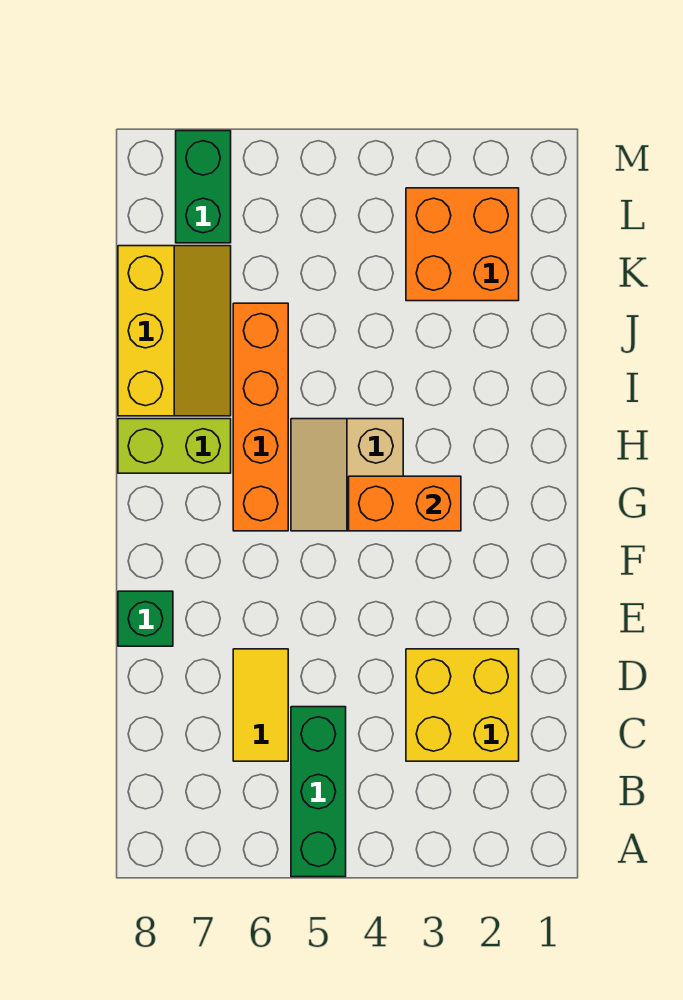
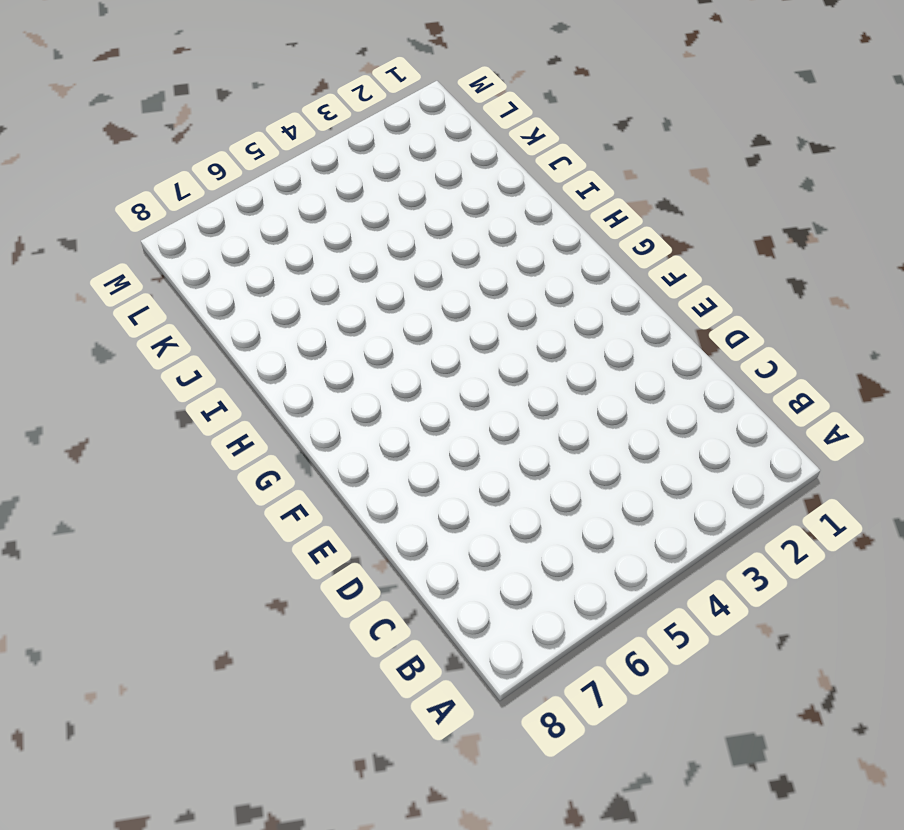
none -> green 1x3 brick [291,707,346,877]
none -> yellow 2x2 brick [406,649,519,761]

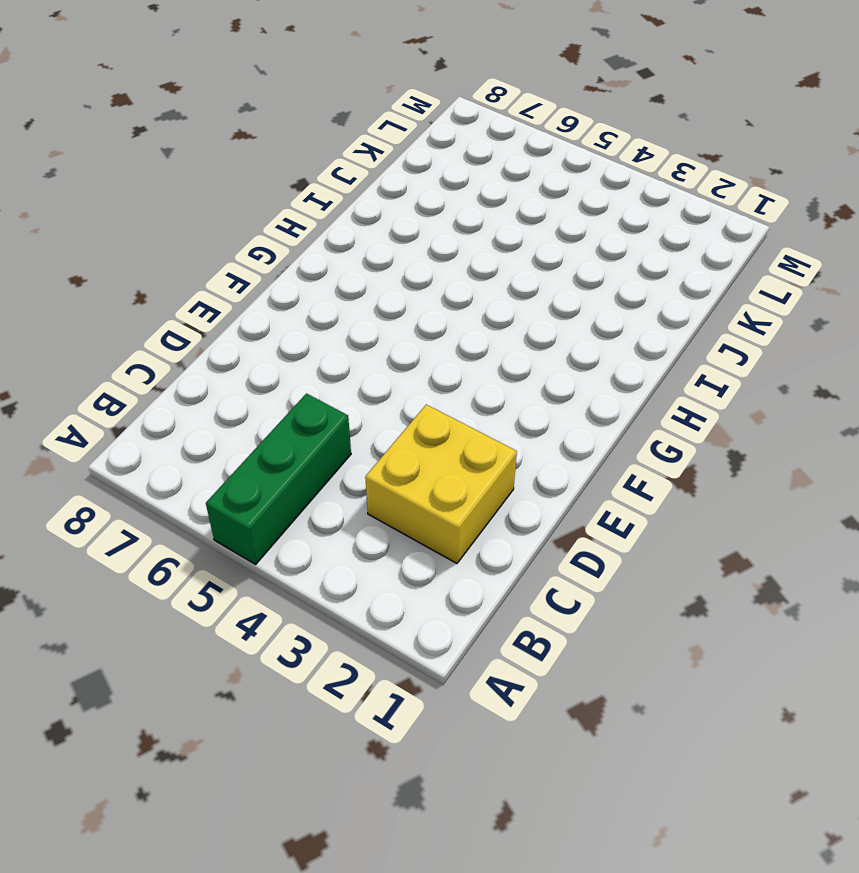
none -> yellow 1x2 tile [233,649,288,761]
none -> green 1x1 brick [118,591,173,646]

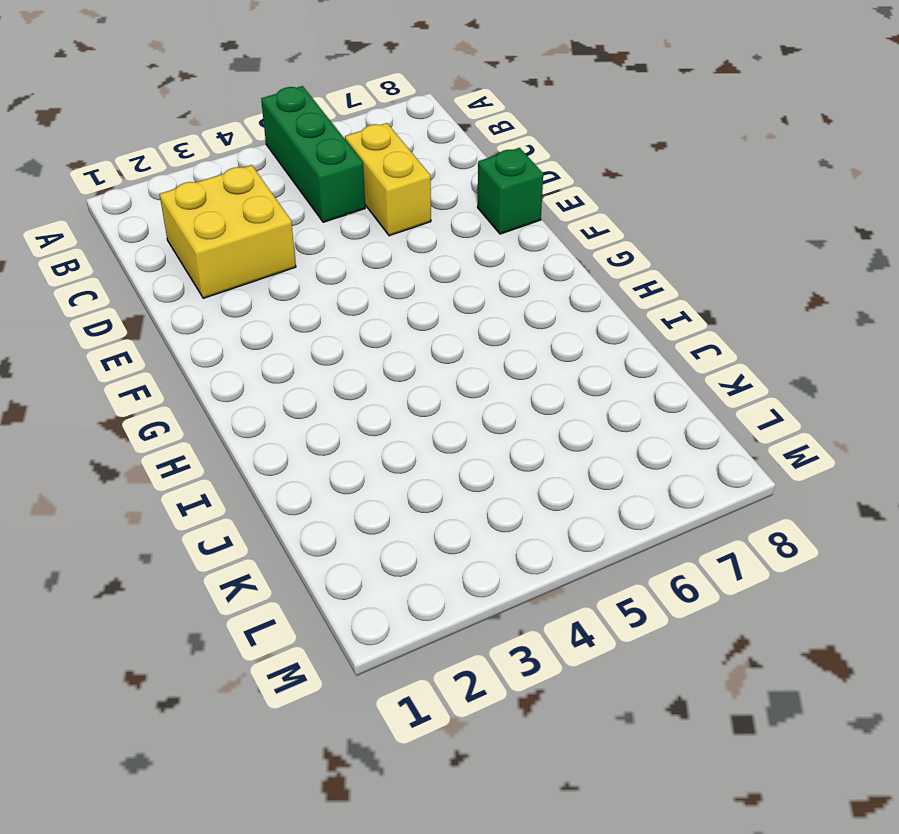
yellow 1x2 brick [345,123,431,236] -> yellow 1x2 tile [233,649,288,761]
none -> tan 2x2 slope [291,419,403,531]
none -> orange 1x4 brick [233,303,288,531]

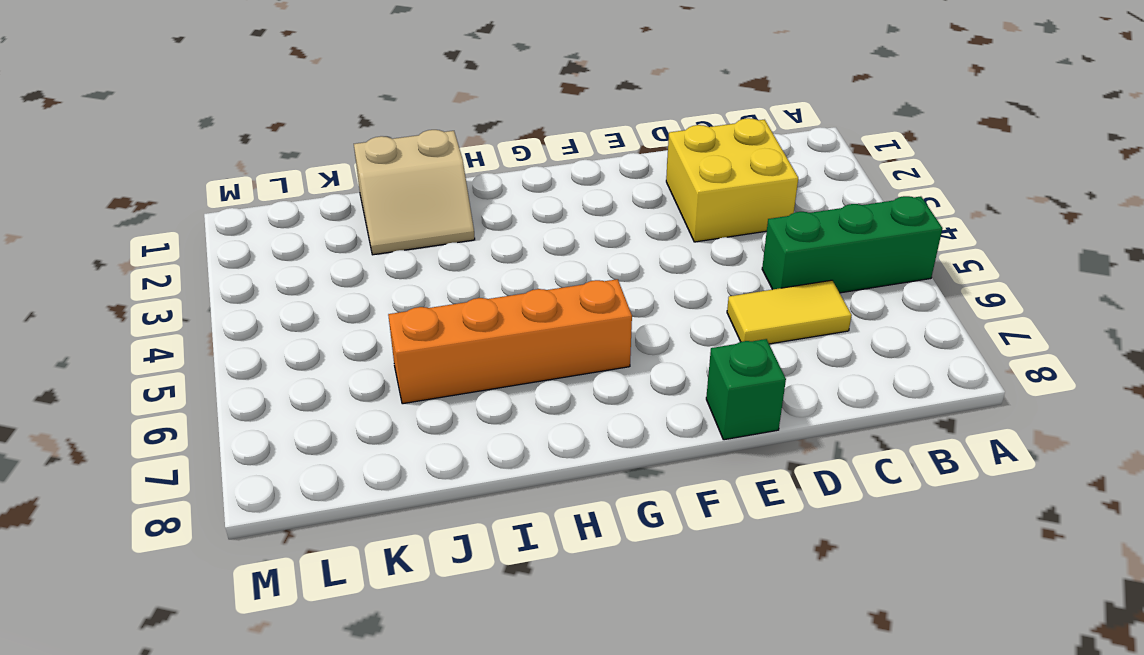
tan 2x2 slope [354,130,475,255] -> tan 2x2 slope moved to [291,419,403,531]
none -> lime 1x2 brick [118,419,231,473]
none -> yellow 2x3 slope [118,246,231,416]

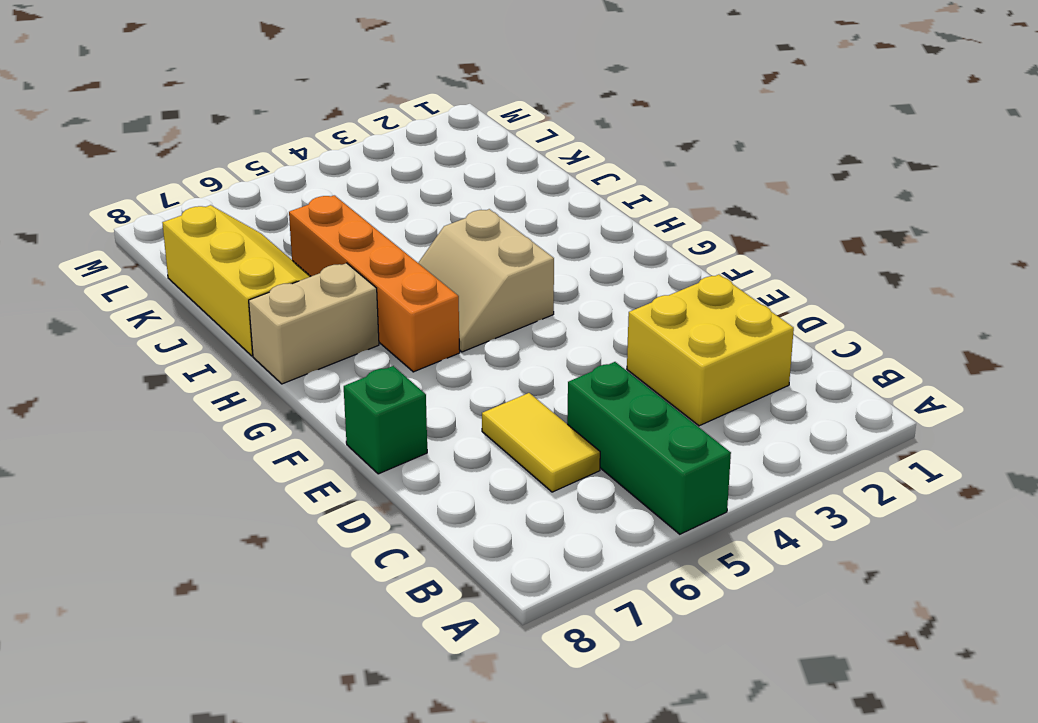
tan 1x2 brick [249,263,379,384] -> lime 1x2 brick [118,419,231,473]
none -> orange 2x2 brick [406,188,519,301]
none -> green 1x2 brick [176,131,231,243]

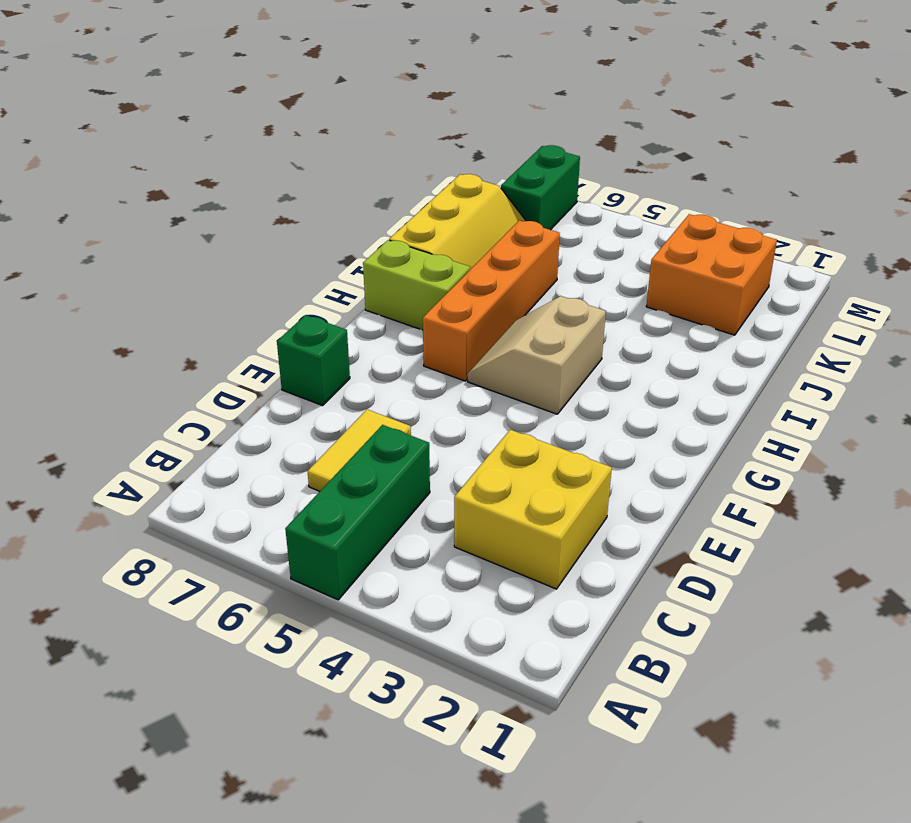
none -> orange 1x2 brick [349,476,461,531]

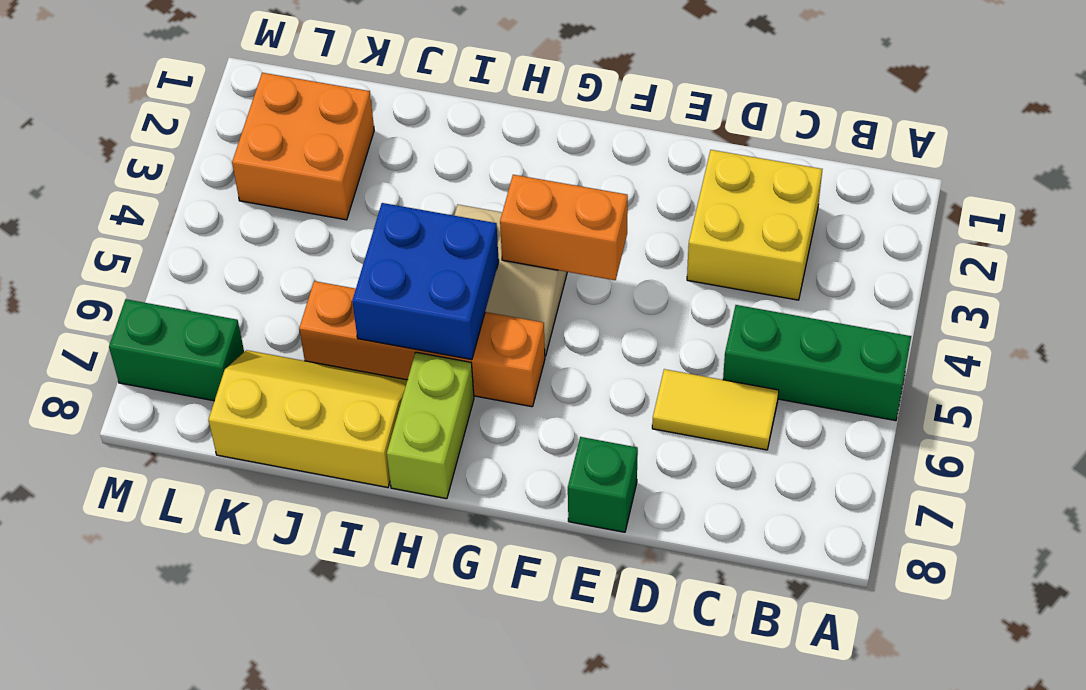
orange 1x2 brick [500,175,628,280] -> orange 1x2 brick turned to [349,476,461,531]
blue 2x2 brick [352,203,499,360] -> none

